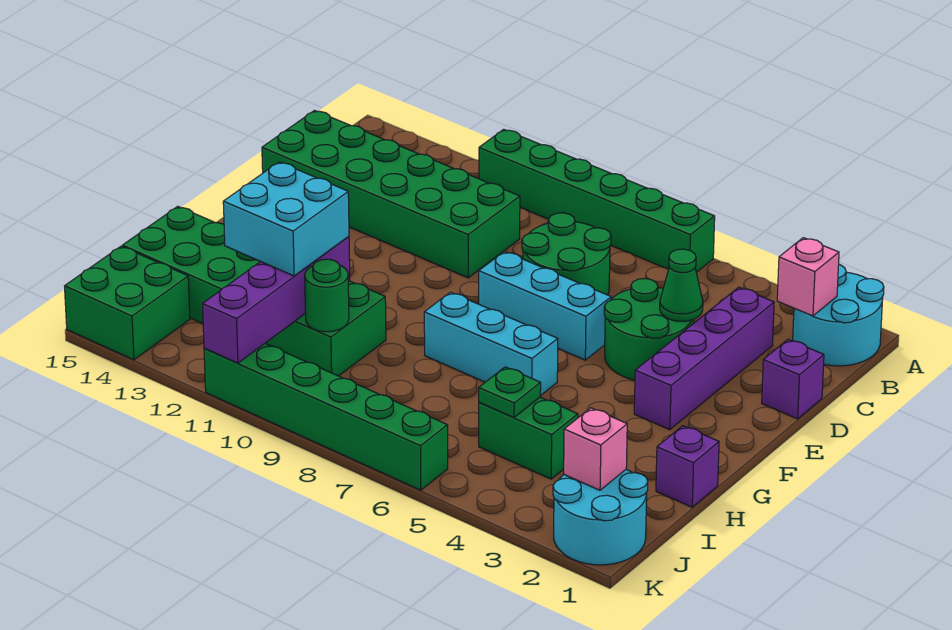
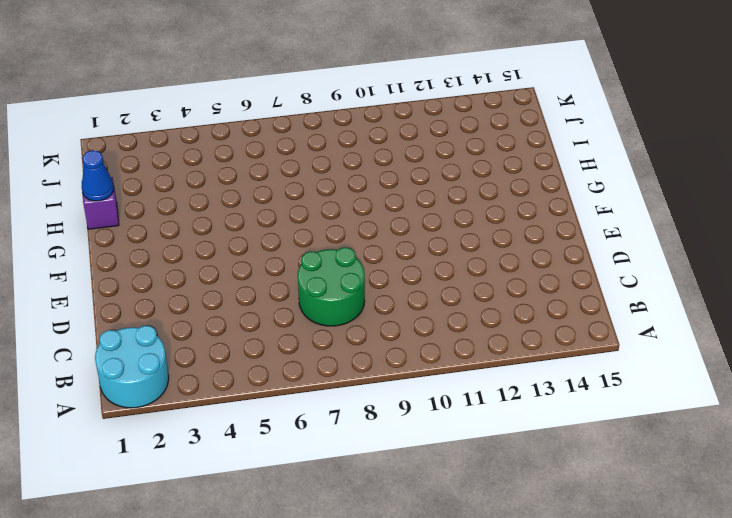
blue 1x1 cone [82,150,114,201] -> none
none -> green 1x6 brick [479,129,715,272]
none -> purple 1x4 brick [634,287,774,430]
none -> green 2x6 brick [262,111,520,278]

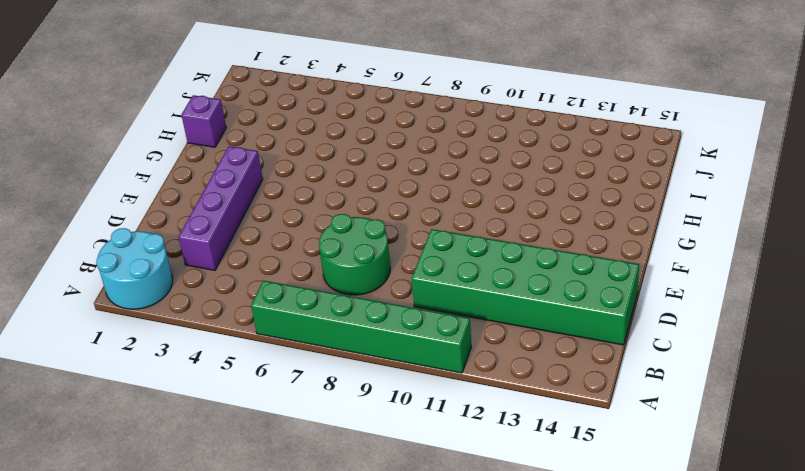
none -> purple 1x1 brick [762,340,824,419]
none -> green 2x2 round brick [604,278,694,380]
none -> cyan 1x3 brick [479,252,611,360]

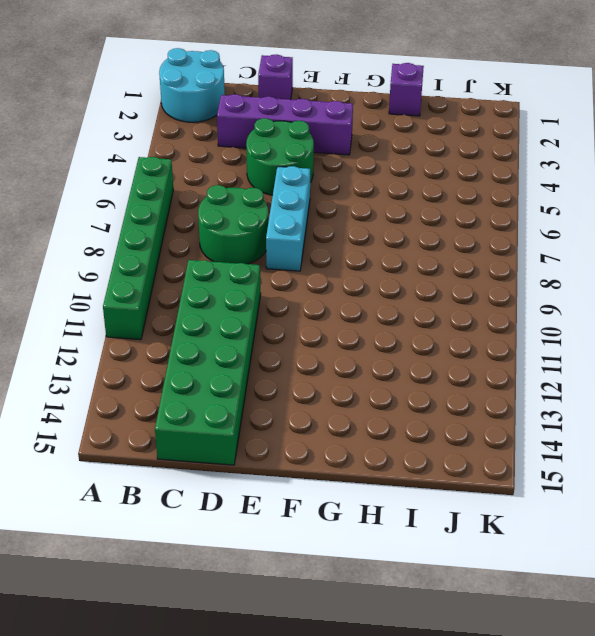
none -> cyan 1x3 brick [424,292,558,396]
none -> green 2x6 brick [122,206,386,376]
none -> green 1x2 brick [479,397,578,479]

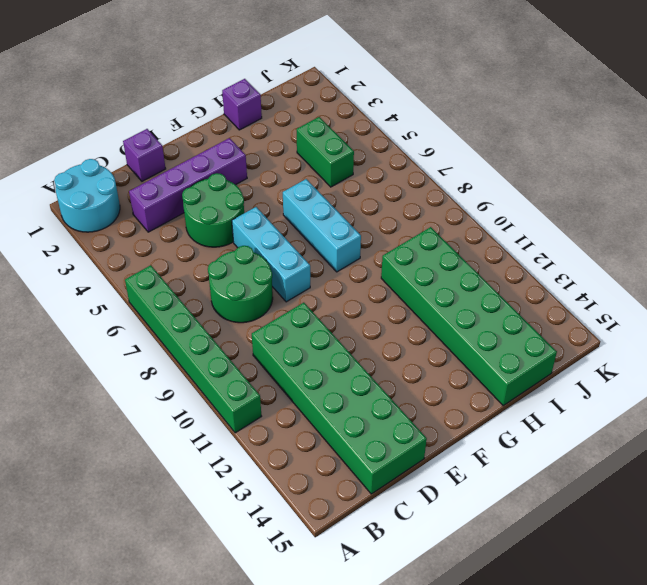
none -> cyan 2x2 round brick [553,469,648,565]
none -> green 2x2 brick [65,246,190,360]
none -> green 1x6 brick [204,344,448,490]

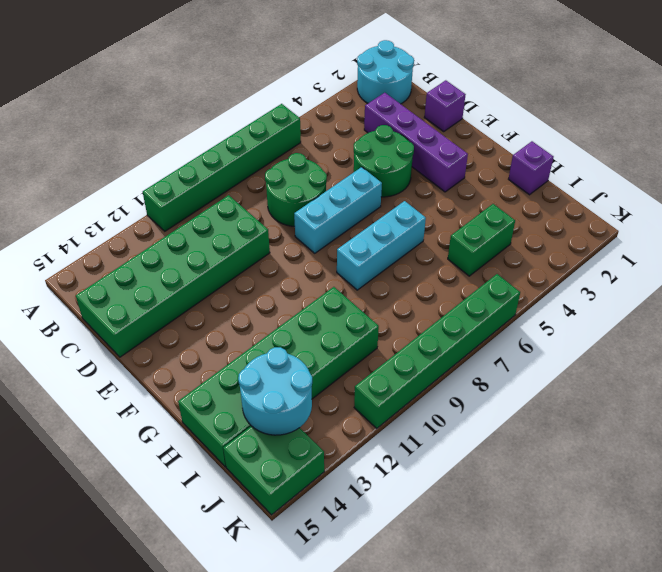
cyan 2x2 round brick [238,347,312,435] -> cyan 2x2 round brick moved to [553,469,648,565]
none -> pink 1x1 brick [777,238,839,316]
none -> green 1x1 cone [660,249,703,321]
none -> purple 1x4 brick [203,236,350,363]

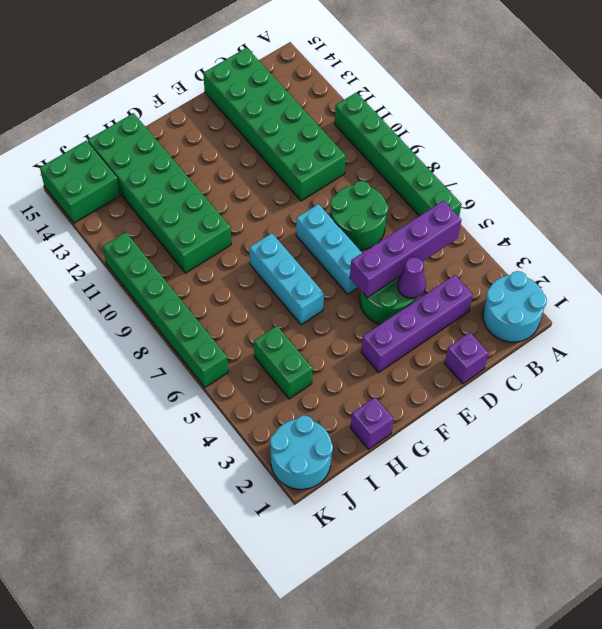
purple 1x4 brick [350,201,461,298] -> purple 1x4 brick moved to [203,236,350,363]
purple 1x1 cone [397,257,426,298] -> green 1x1 cone [660,249,703,321]
none -> pink 1x1 brick [777,238,839,316]
none -> green 1x1 plate [479,367,541,417]
none -> green 1x1 round brick [305,259,349,332]

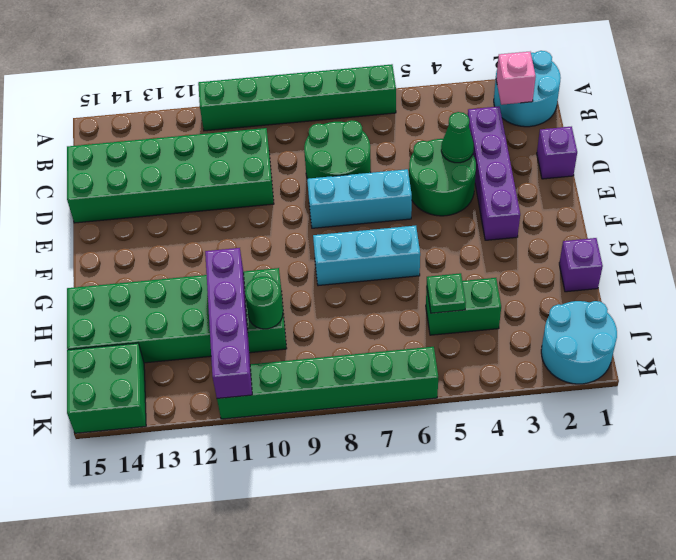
none -> pink 1x1 brick [564,408,627,490]
none -> cyan 2x2 brick [223,162,349,276]

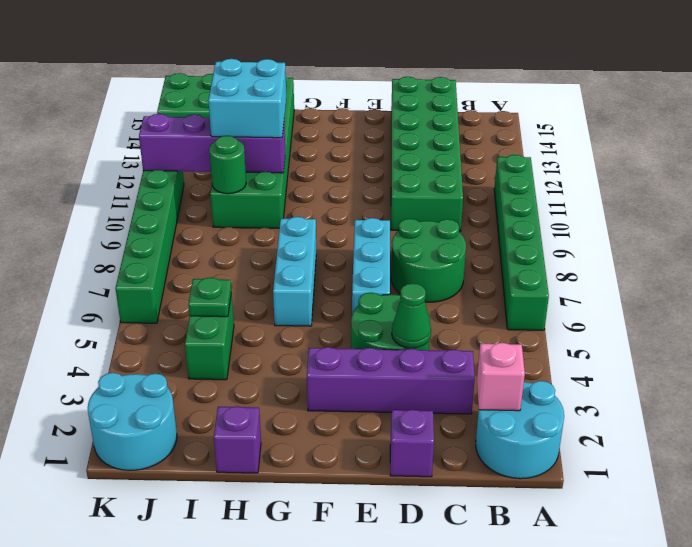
none -> pink 1x1 brick [564,408,627,490]

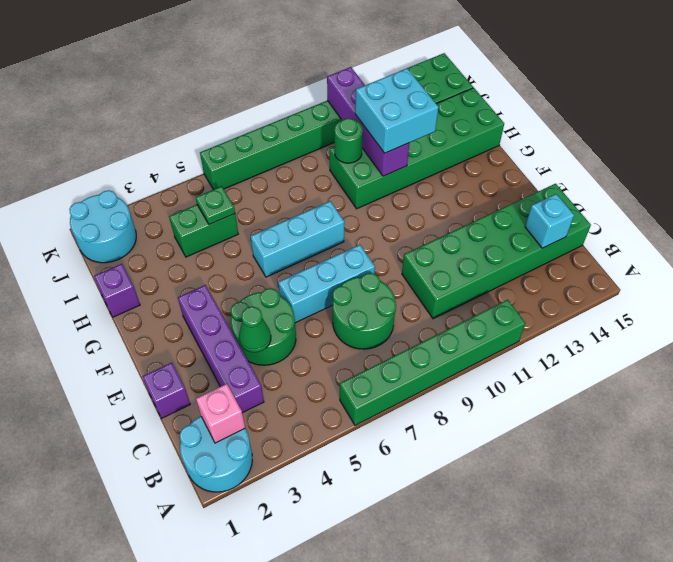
cyan 1x1 brick [525,194,574,248] -> none
none -> pink 1x1 brick [564,408,627,490]

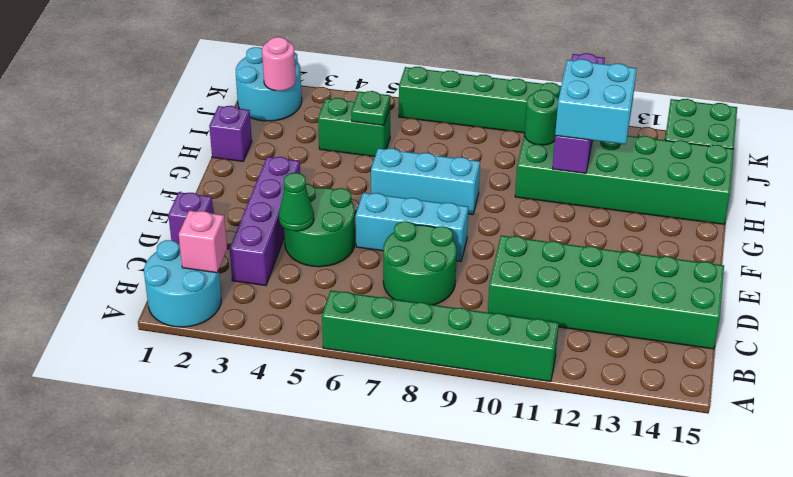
pink 1x1 round brick [262,37,296,91] -> pink 1x1 brick [564,408,627,490]

